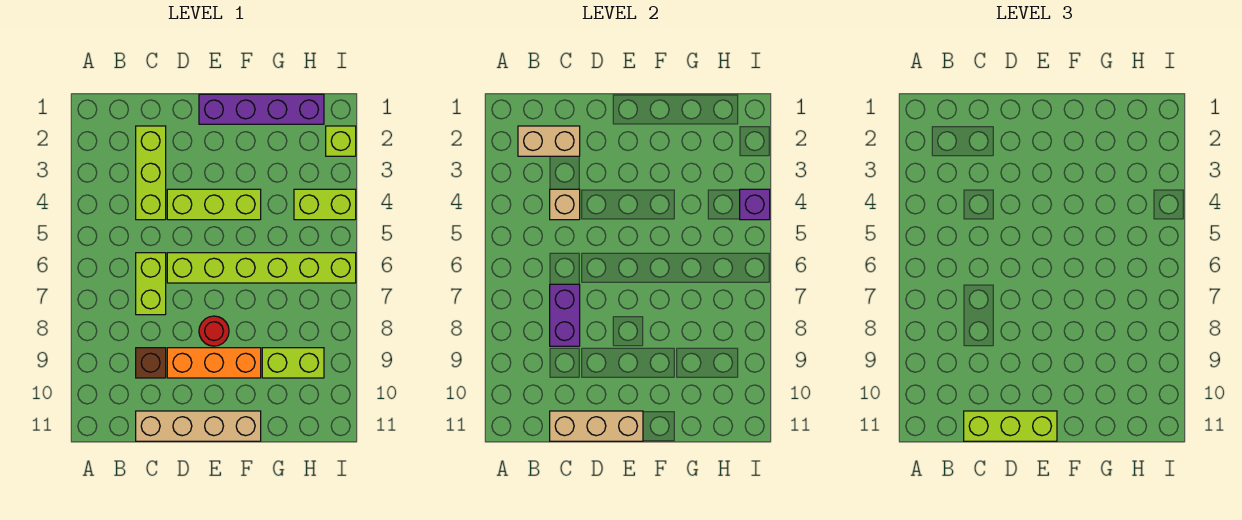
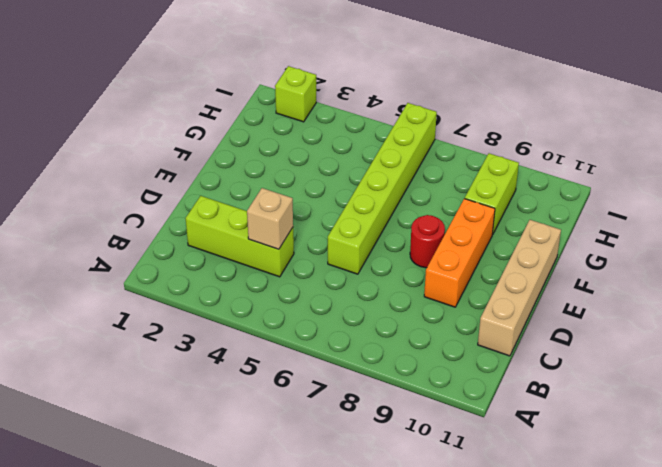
none -> lime 1x2 brick [136,253,166,315]
none -> brown 1x1 brick [136,348,166,378]
none -> lime 1x3 brick [167,189,261,220]

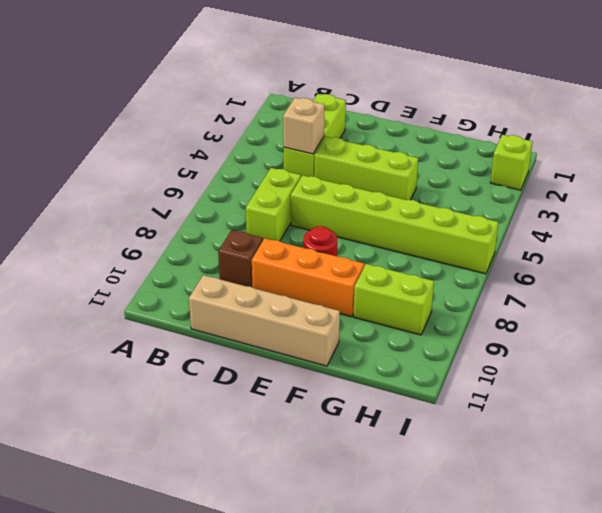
none -> purple 1x4 brick [199,94,324,124]
none -> lime 1x2 brick [294,189,356,220]
none -> tan 1x2 brick [518,126,580,156]

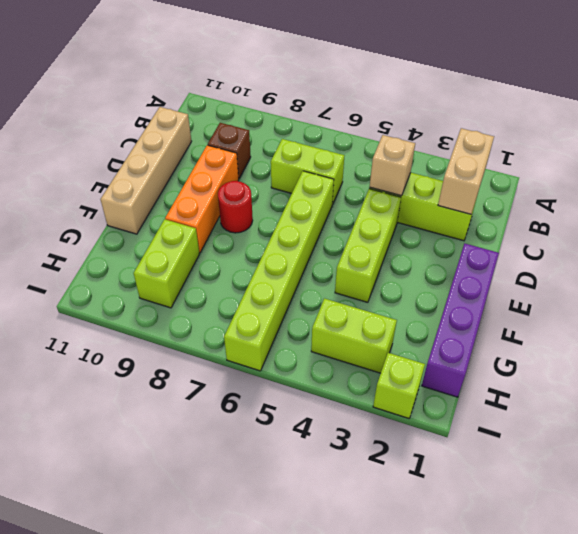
lime 1x2 brick [311,298,397,373] -> lime 1x2 brick turned to [294,189,356,220]
none -> purple 1x2 brick [550,284,580,346]
none -> tan 1x3 brick [550,411,643,441]
none -> purple 1x1 brick [740,189,770,220]

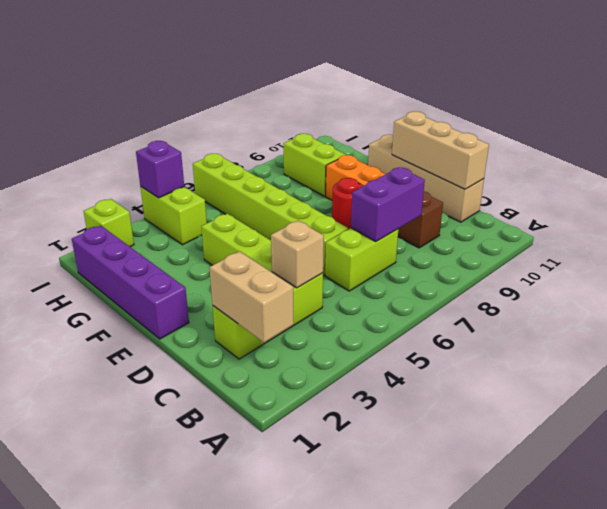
none -> lime 1x3 brick [964,411,1057,441]

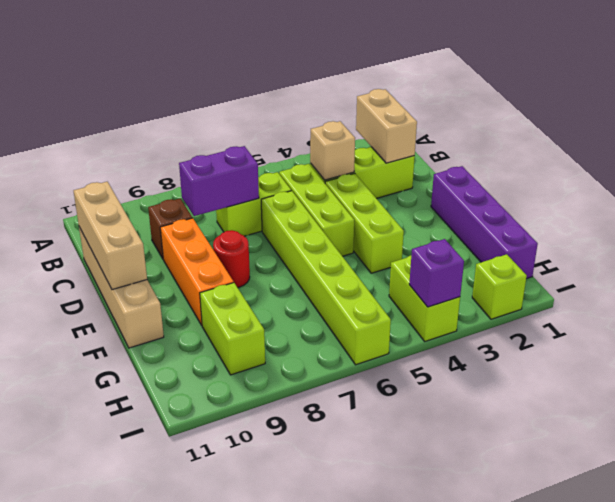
lime 1x3 brick [279,164,354,256] -> lime 1x3 brick moved to [964,411,1057,441]

